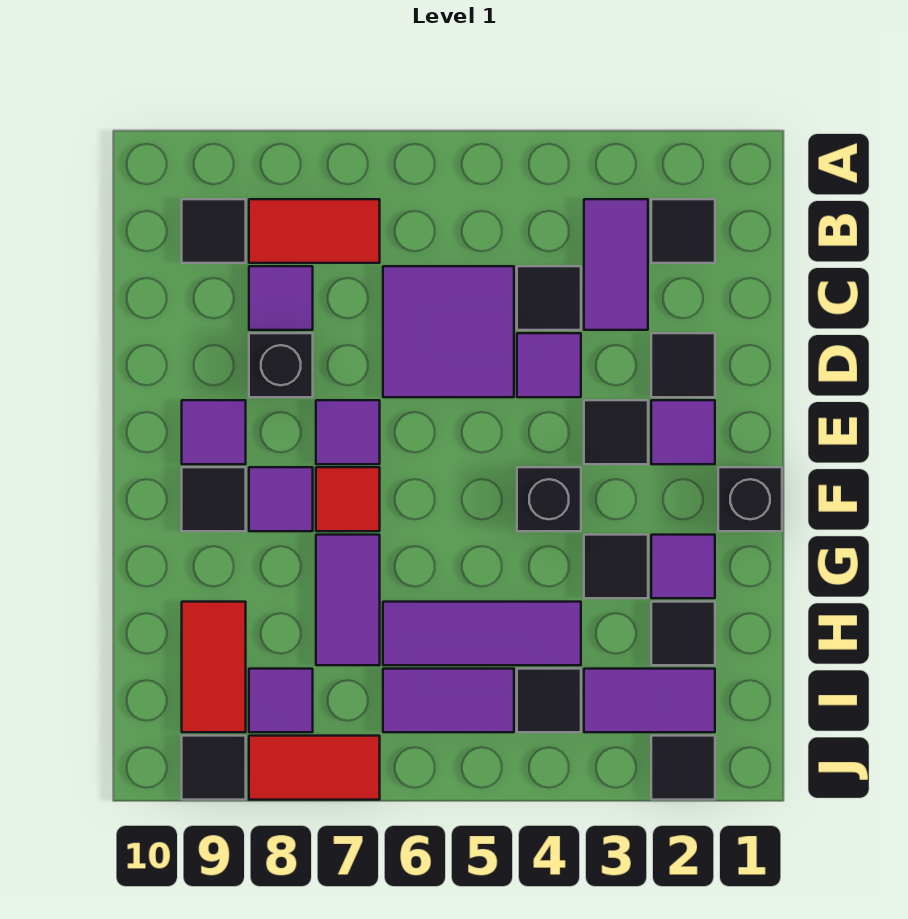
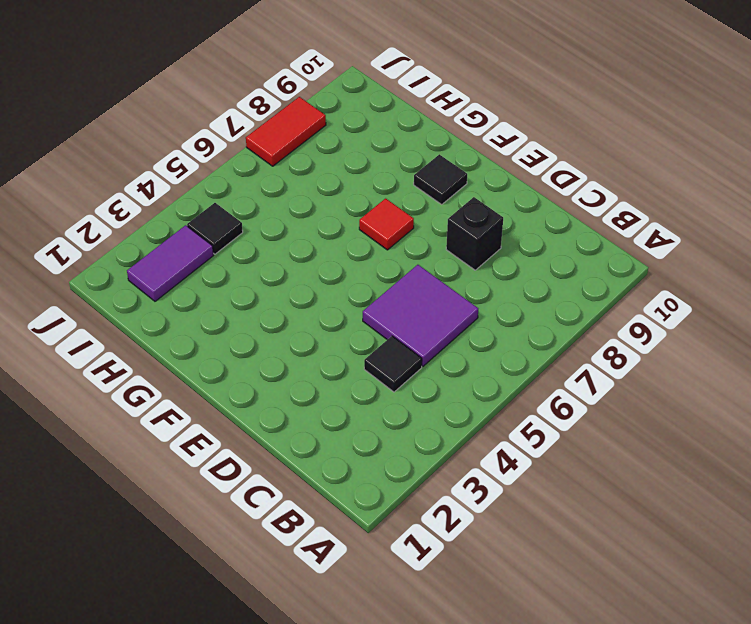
none -> black 1x1 tile [651,199,715,263]
none -> purple 1x2 tile [584,199,648,330]
none -> red 1x2 tile [249,199,380,263]
none -> black 1x1 tile [182,199,246,263]

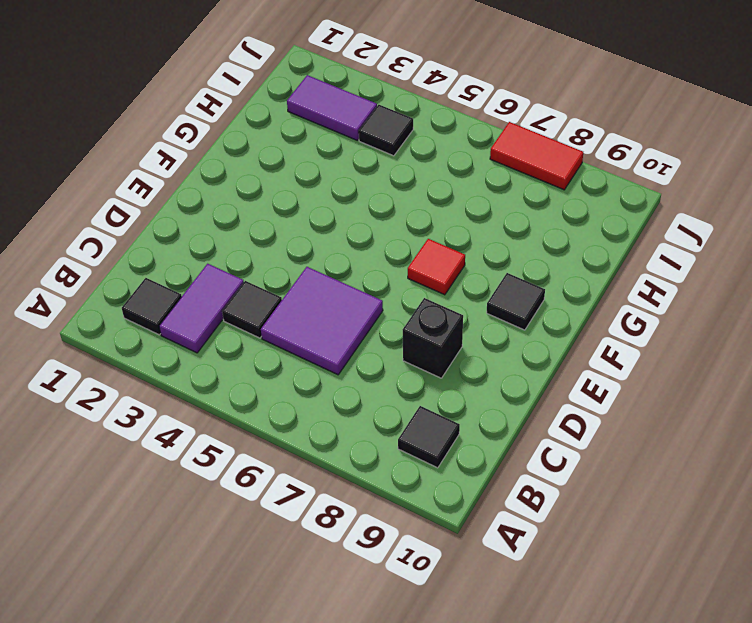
none -> red 1x2 tile [249,199,380,263]
none -> purple 1x1 tile [249,266,313,330]
none -> black 1x1 tile [651,333,715,397]
none -> purple 1x1 tile [517,333,581,397]

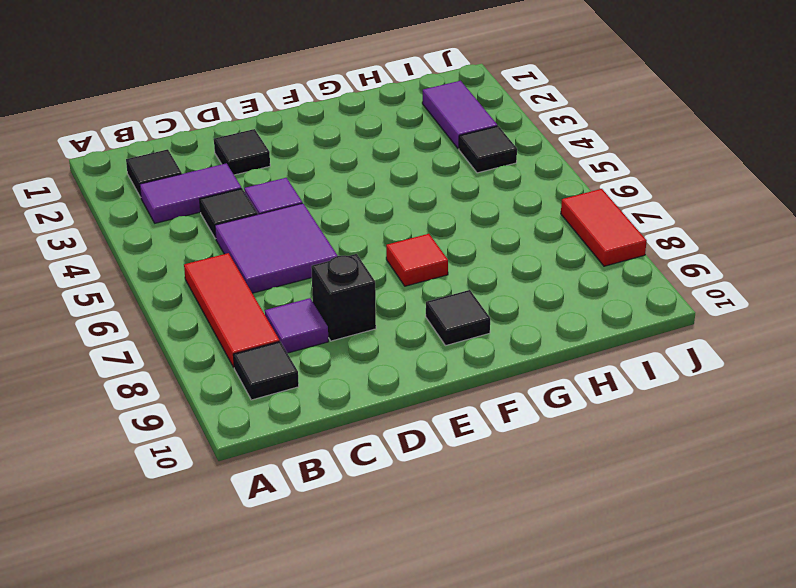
red 1x3 tile [184,253,280,367] -> red 1x2 tile [249,199,380,263]
none -> purple 1x1 tile [651,400,715,464]
none -> black 1x1 tile [584,400,648,464]
none -> purple 1x1 tile [316,400,380,464]
none -> purple 1x1 tile [182,400,246,464]

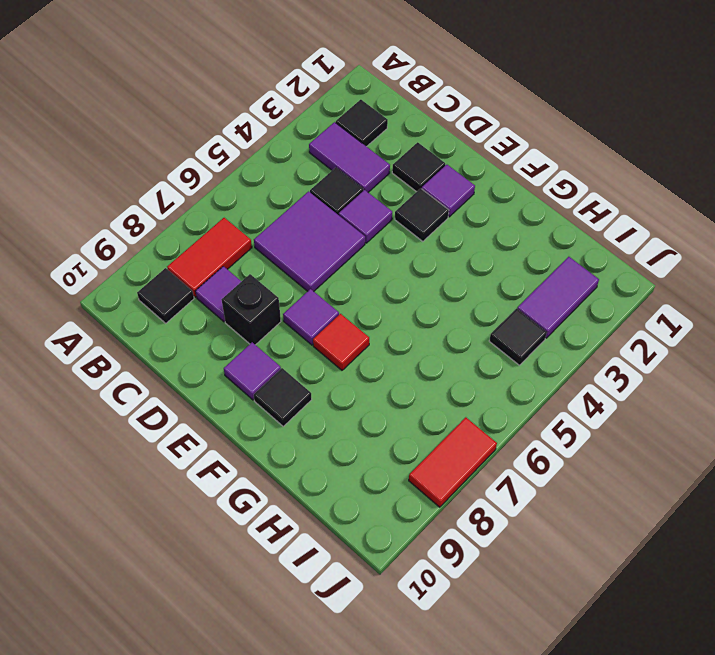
none -> black 1x1 brick [718,467,782,531]
none -> black 1x1 brick [517,467,581,531]
none -> purple 1x1 tile [249,467,313,531]
none -> purple 1x1 tile [651,535,715,598]

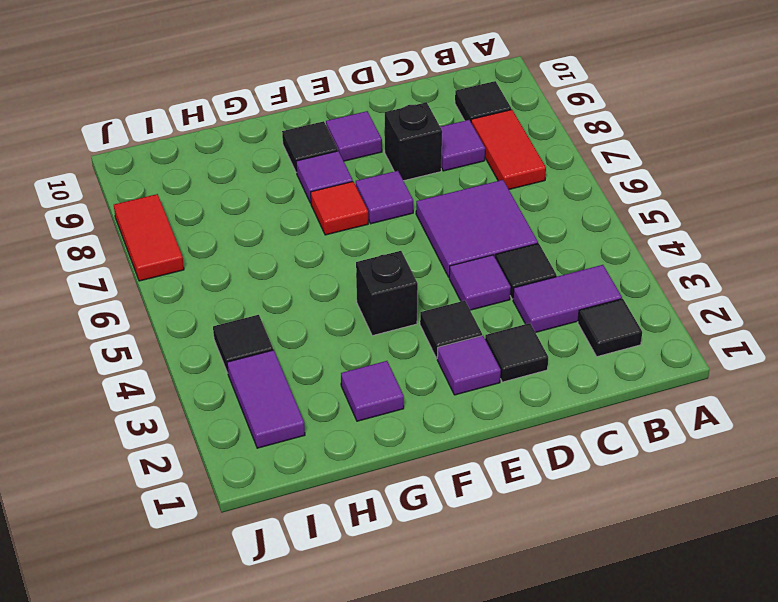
none -> black 1x1 brick [718,467,782,531]
none -> black 1x1 tile [584,535,648,598]
none -> purple 1x2 tile [316,535,380,665]
none -> black 1x1 tile [651,602,715,665]

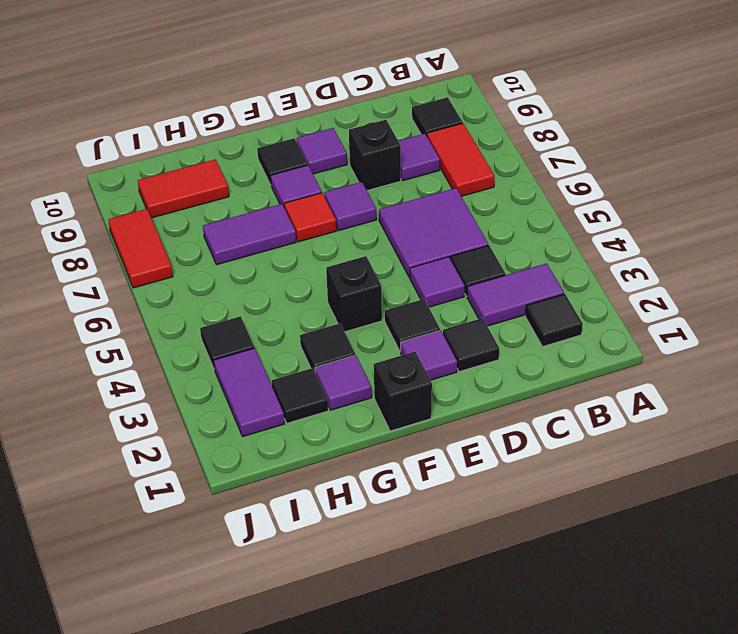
none -> purple 1x3 tile [383,602,581,665]
none -> purple 1x2 tile [383,669,514,732]
none -> purple 1x1 tile [249,669,313,732]
none -> black 1x1 tile [651,736,715,800]

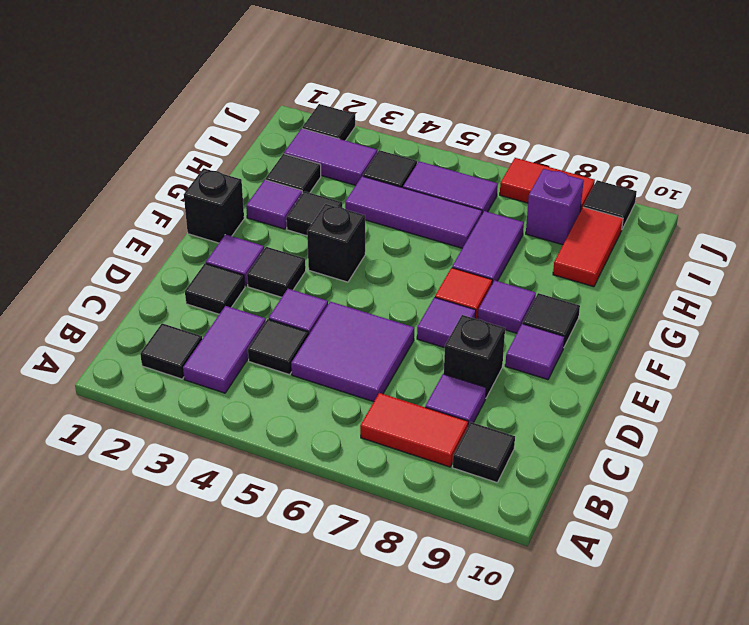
purple 1x1 brick [526,169,584,245] -> purple 1x1 tile [249,669,313,732]

